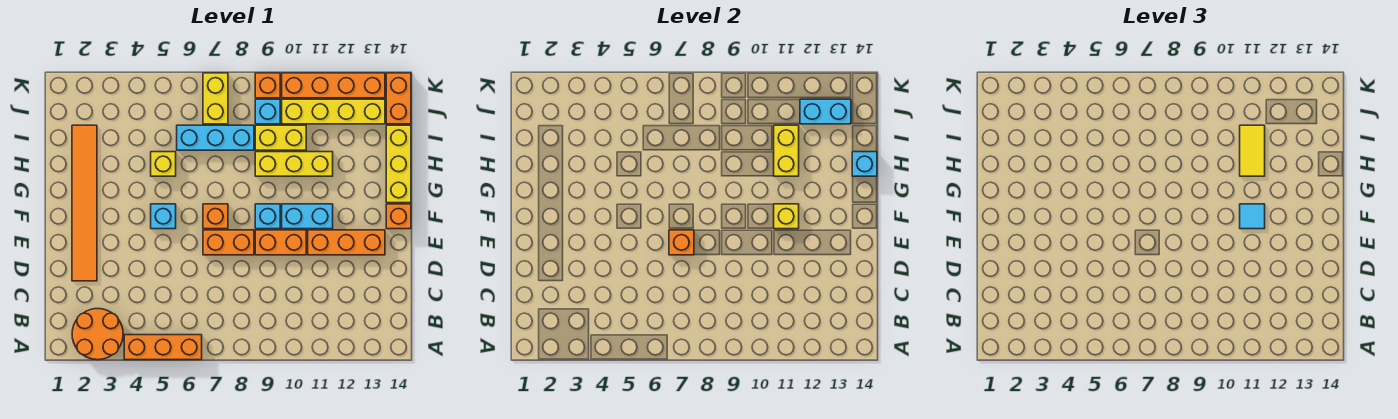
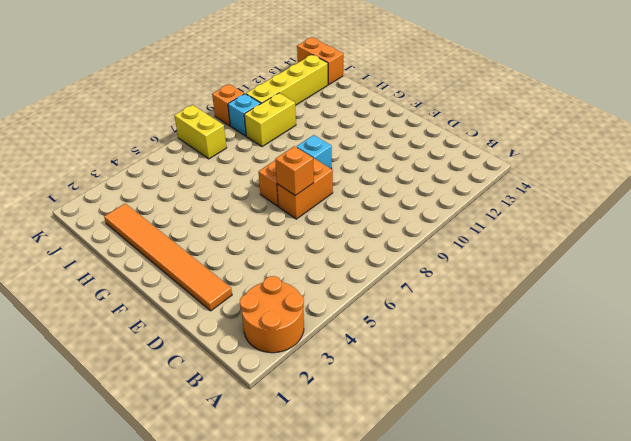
none -> orange 1x3 brick [124,335,202,360]
none -> orange 1x2 brick [255,230,306,255]
none -> orange 1x3 brick [308,230,385,255]

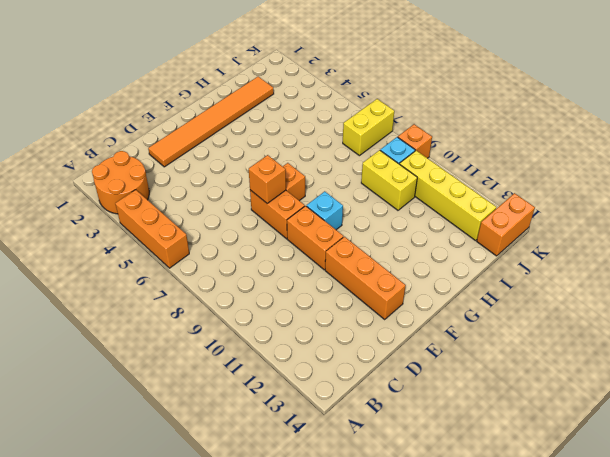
none -> cyan 1x1 brick [151,204,176,229]
none -> cyan 1x2 brick [282,204,333,229]
none -> orange 1x1 brick [386,204,411,229]

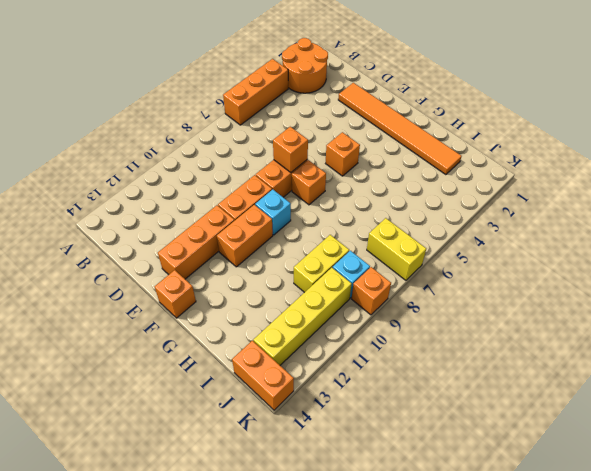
orange 1x1 brick [326,132,360,176] -> cyan 1x1 brick [151,204,176,229]
orange 1x2 brick [217,205,273,267] -> cyan 1x2 brick [282,204,333,229]
none -> yellow 1x3 brick [386,125,411,203]
none -> yellow 1x1 brick [151,152,176,176]
none -> yellow 1x3 brick [255,152,333,176]

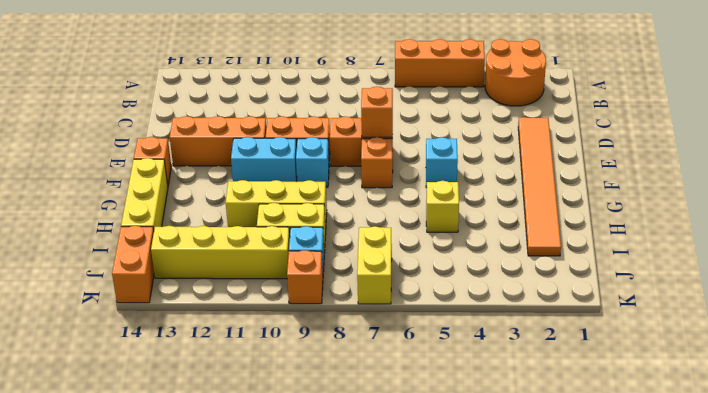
none -> cyan 1x3 brick [177,125,254,150]
none -> orange 1x4 brick [282,73,385,98]
none -> yellow 1x1 brick [774,204,799,229]

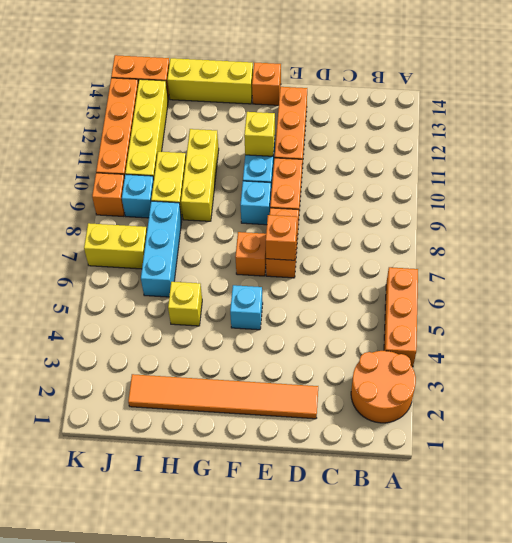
none -> yellow 1x2 brick [774,125,799,176]
none -> cyan 1x1 brick [852,152,877,176]
none -> cyan 1x2 brick [800,99,851,124]

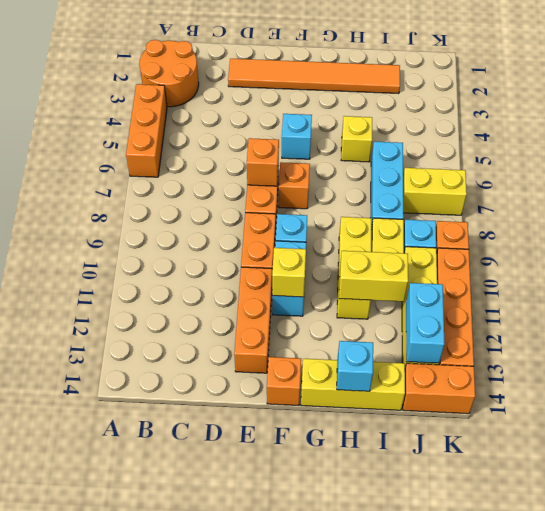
none -> cyan 1x1 tile [1240,204,1265,229]
none -> yellow 1x2 tile [1240,125,1265,176]

